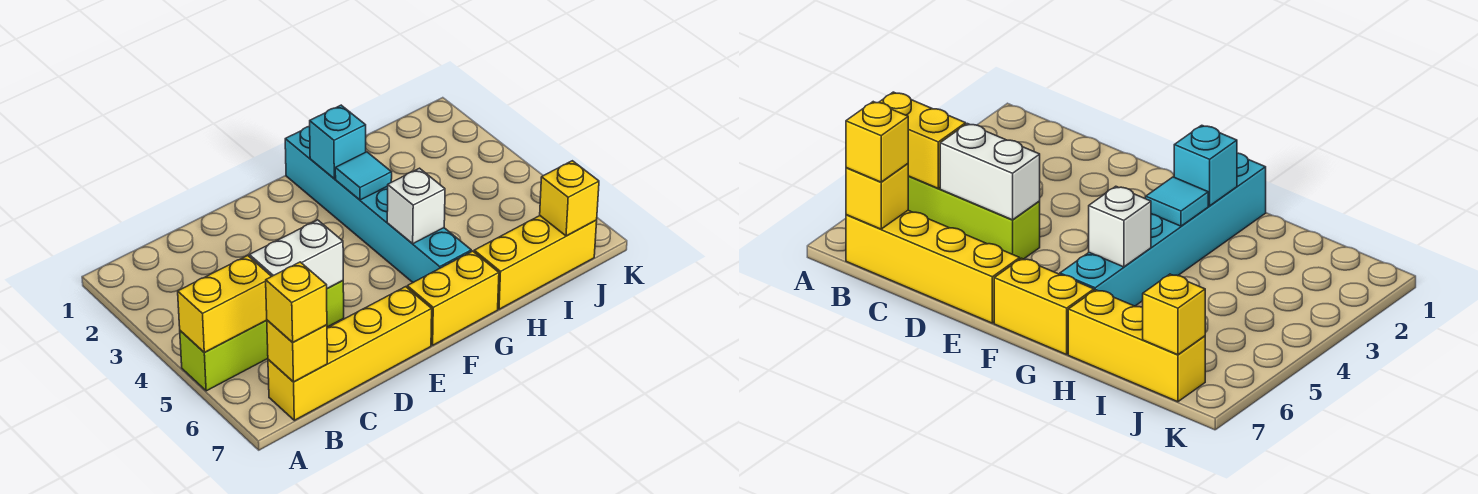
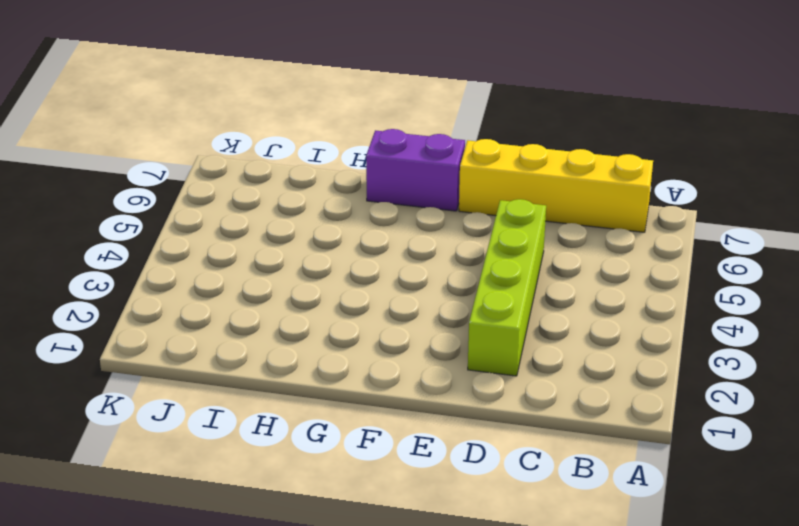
lime 1x4 brick [468,199,546,376] -> lime 1x4 brick turned to [180,281,344,391]
purple 1x2 brick [366,129,465,211] -> yellow 1x2 brick [407,251,499,345]
none -> cyan 1x6 brick [285,126,471,282]
none -> yellow 1x3 brick [474,216,597,309]
none -> yellow 1x2 brick [178,256,271,353]

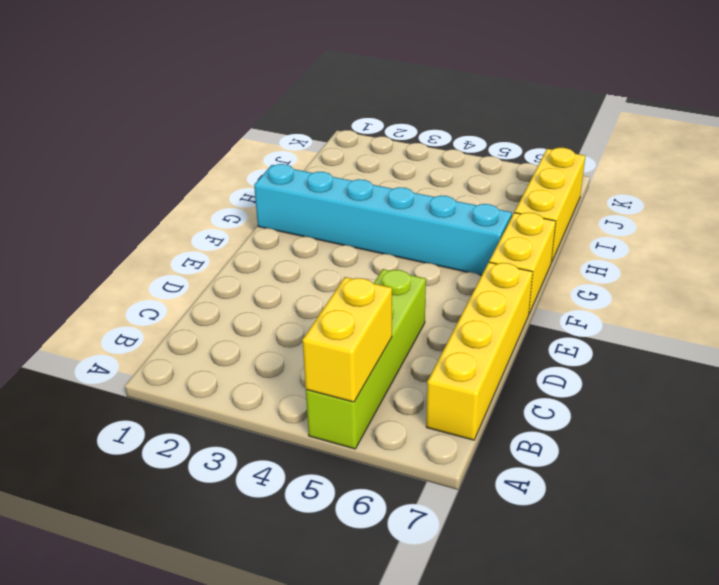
none -> yellow 1x1 brick [266,320,327,382]
none -> white 1x2 brick [249,220,343,289]
none -> cyan 1x1 brick [310,105,366,179]

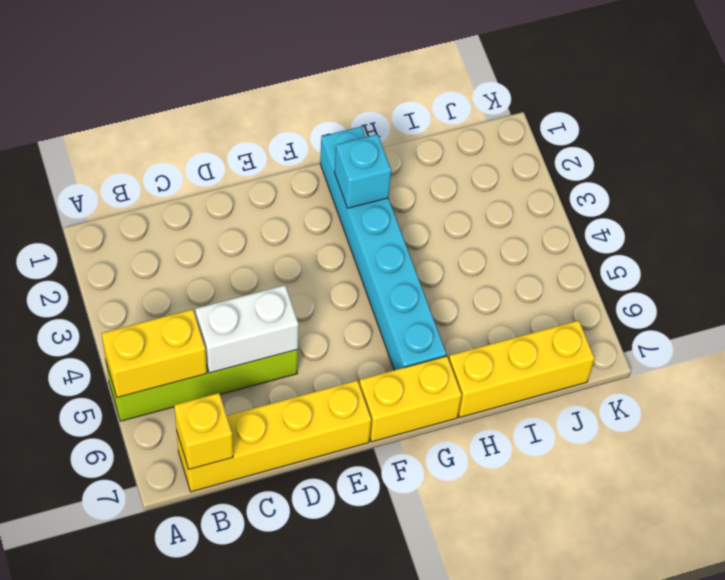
none -> cyan 1x1 tile [335,152,392,200]
none -> white 1x1 brick [387,168,445,244]
none -> yellow 1x1 brick [540,161,599,236]

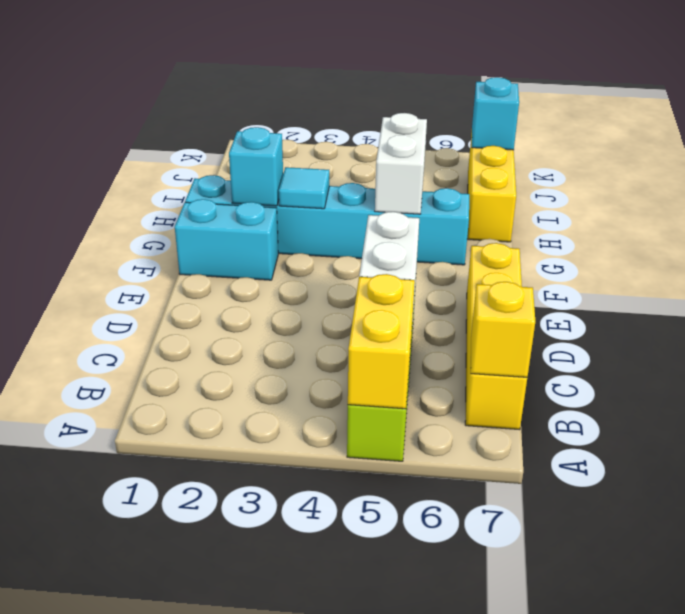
cyan 1x2 brick [175,199,278,280] -> none
white 1x2 brick [375,113,427,214] -> white 1x1 brick [387,168,445,244]
cyan 1x1 brick [472,77,519,150] -> yellow 1x1 brick [540,161,599,236]
none -> yellow 1x2 brick [407,251,499,345]
none -> yellow 1x1 brick [266,262,327,343]

